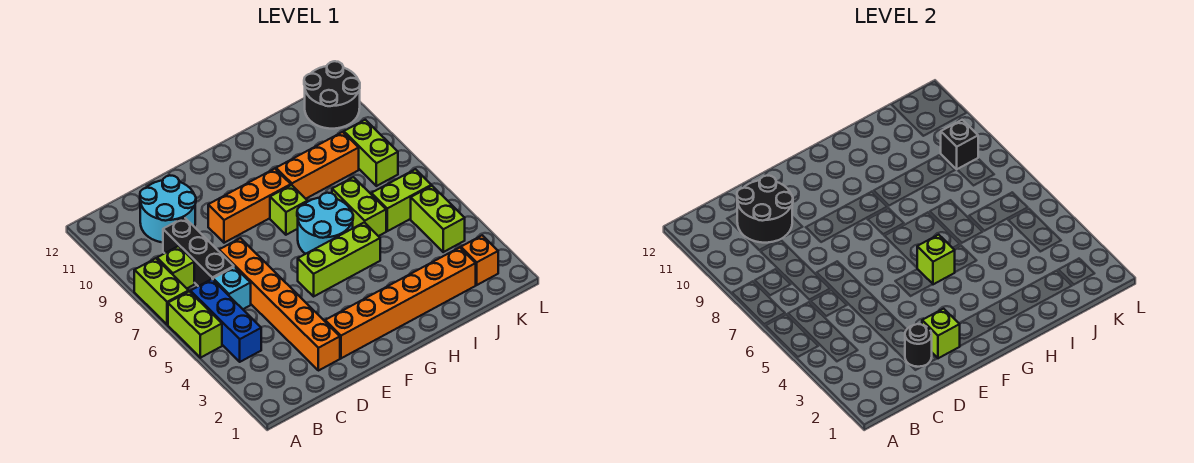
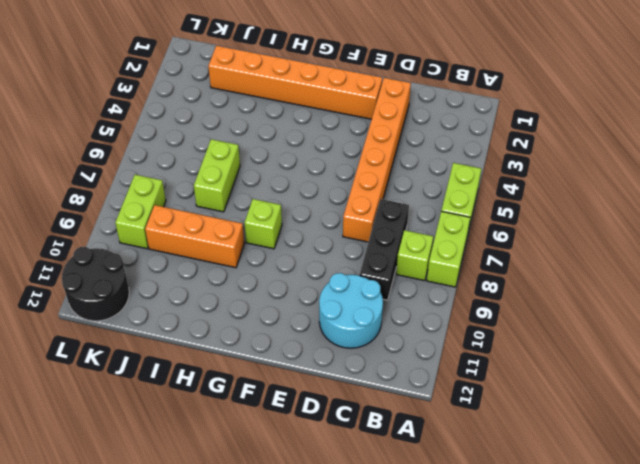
none -> blue 1x3 brick [190,279,261,362]
none -> cyan 1x1 brick [213,267,251,309]
none -> orange 1x3 brick [208,169,291,243]

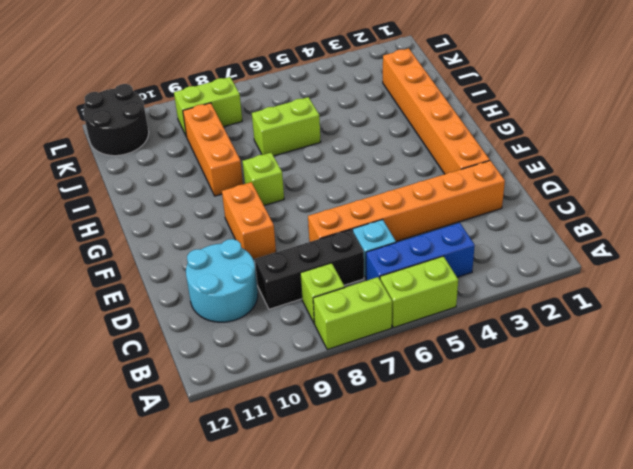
orange 1x2 brick [222,182,276,259] -> orange 1x3 brick [208,169,291,243]
none -> lime 1x3 brick [298,222,380,296]
none -> cyan 2x2 round brick [297,193,353,254]
none -> lime 1x2 brick [371,169,431,231]

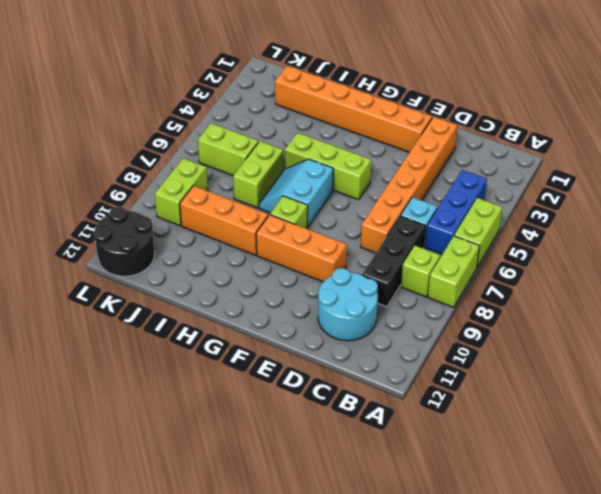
cyan 2x2 slope [259,159,334,227] -> cyan 2x2 round brick [297,193,353,254]
none -> orange 1x1 brick [461,235,498,285]
none -> lime 1x2 brick [411,186,465,252]
none -> black 2x2 round brick [737,176,793,243]

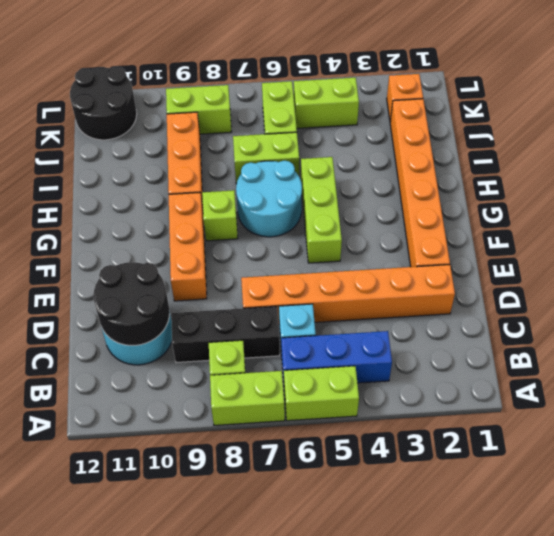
none -> black 1x1 round brick [905,324,932,367]
none -> lime 1x1 brick [922,309,960,358]
none -> lime 1x1 brick [917,235,955,284]

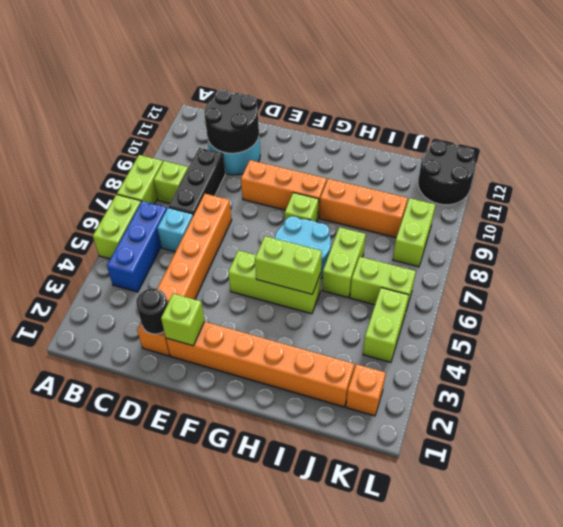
lime 1x2 brick [255,236,322,294] -> lime 1x1 brick [917,235,955,284]
none -> black 1x1 brick [941,120,978,169]

